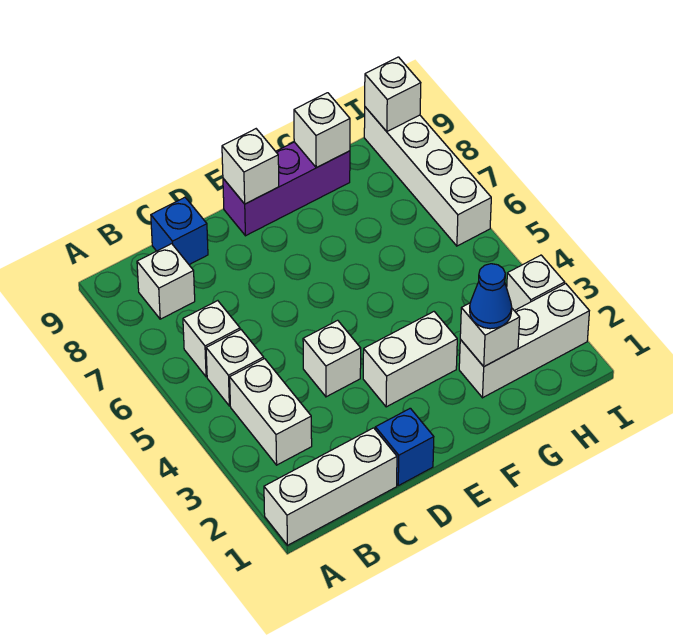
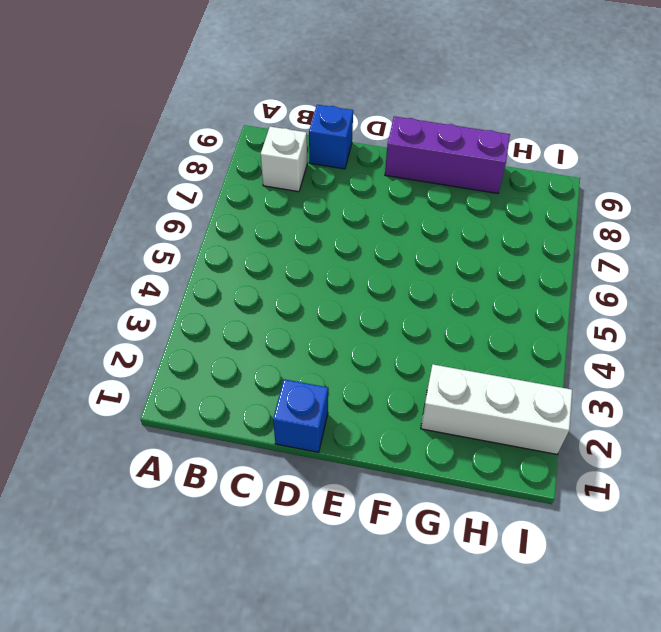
none -> white 1x3 brick [264,428,397,545]
none -> white 1x2 brick [230,359,312,465]
none -> white 1x1 brick [206,330,264,406]

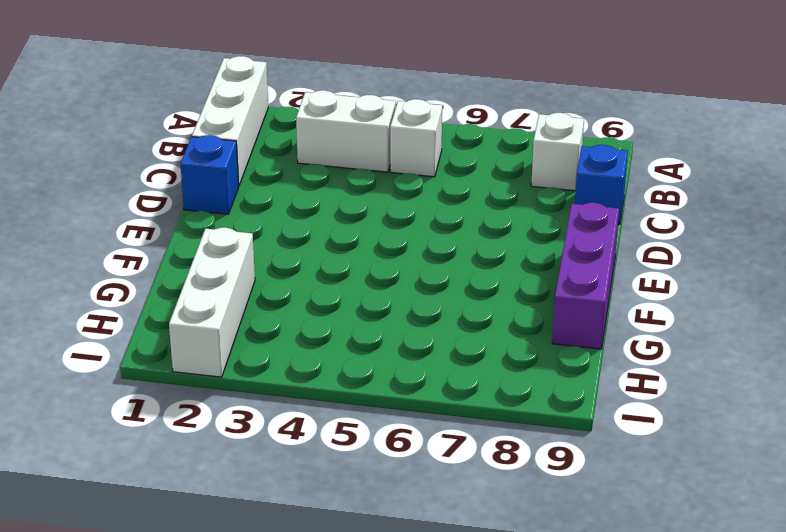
none -> white 1x1 brick [183,301,240,377]
none -> white 1x1 brick [303,320,361,397]
none -> white 1x2 brick [363,312,457,407]

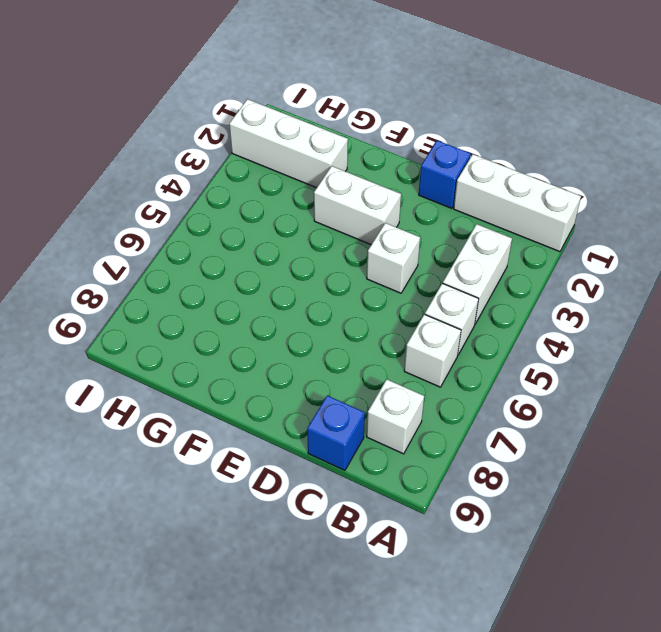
none -> purple 1x3 brick [223,142,350,236]
none -> white 1x1 brick [507,255,565,311]
none -> white 1x4 brick [364,107,491,246]

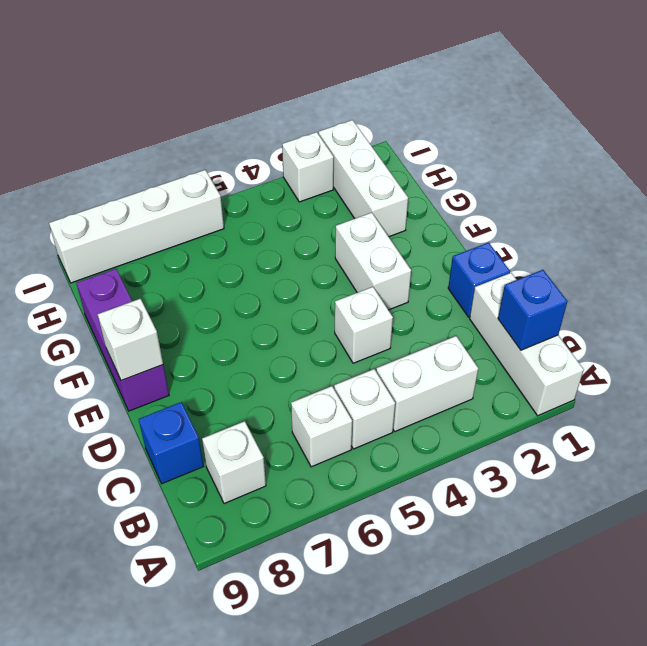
blue 1x1 brick [498,270,567,350] -> none
none -> white 1x1 brick [460,303,520,367]
none -> white 1x1 brick [294,93,350,168]
none -> white 1x1 brick [365,57,421,131]

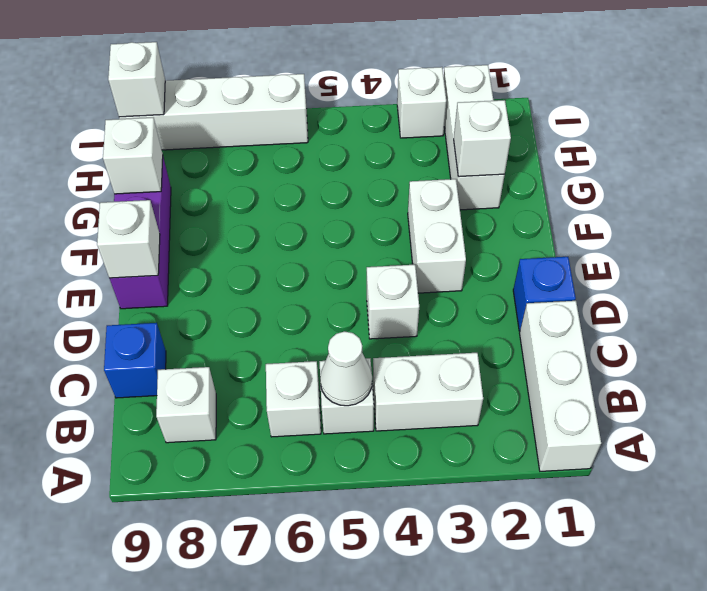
white 1x1 cone [320,331,372,406] -> none
none -> blue 1x1 cone [470,264,512,329]

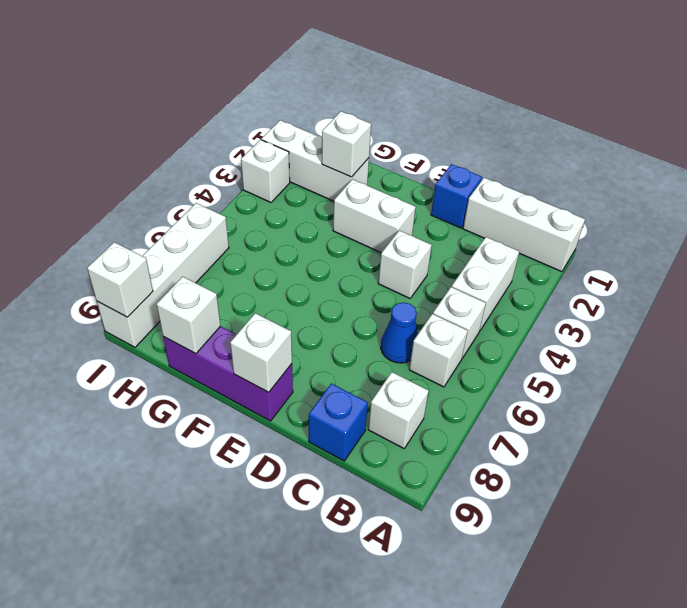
blue 1x1 cone [381,302,418,363] -> blue 1x1 cone moved to [470,264,512,329]

